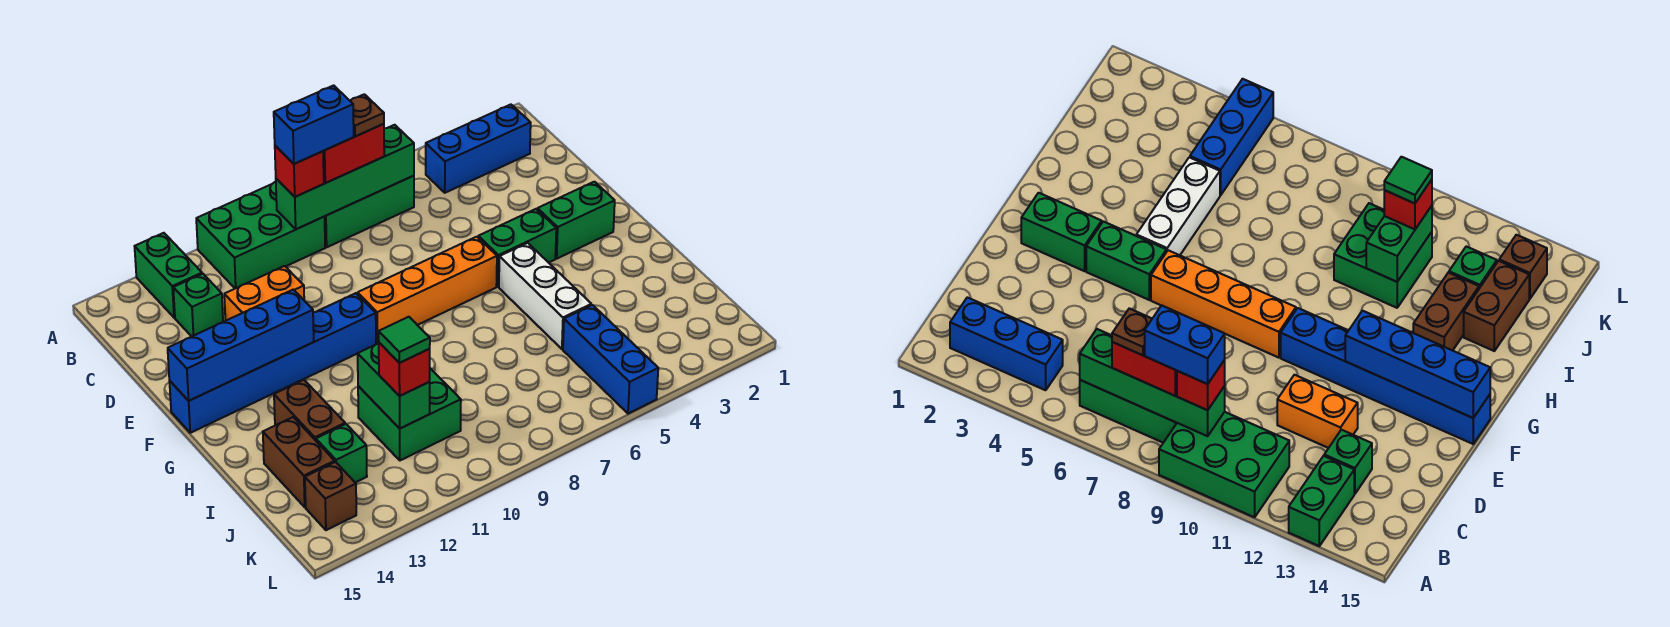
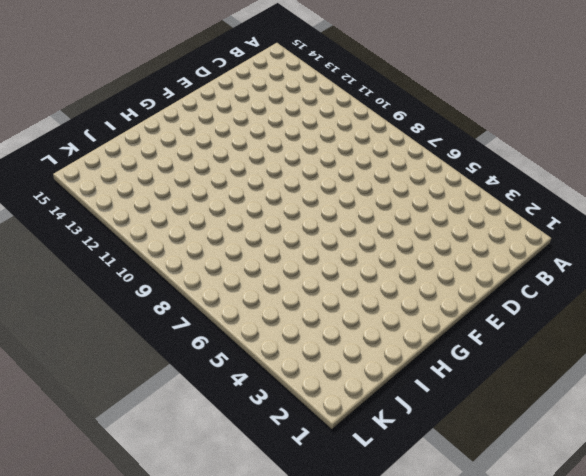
none -> green 2x3 brick [196,182,325,288]
none -> green 1x2 brick [135,233,202,318]
none -> blue 1x3 brick [426,105,531,193]

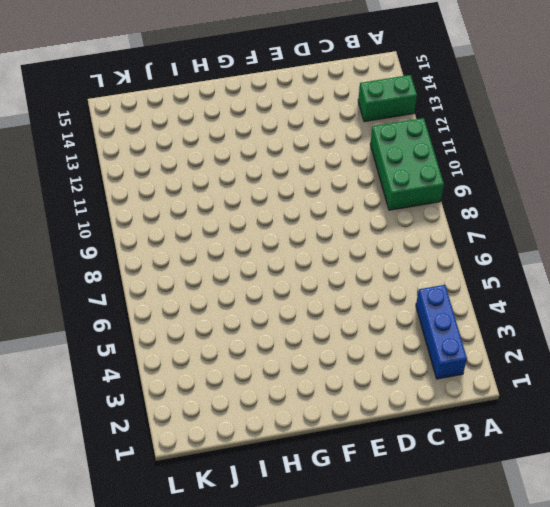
none -> green 1x3 brick [324,176,414,247]
none -> green 1x1 brick [173,274,223,336]
none -> orange 1x2 brick [224,266,304,321]

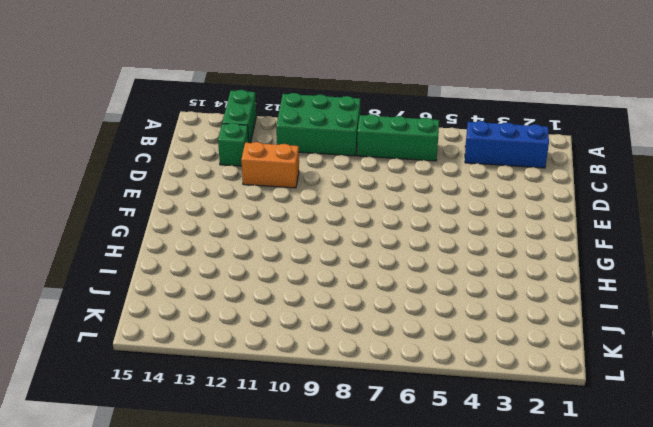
none -> green 1x2 brick [537,182,615,259]
none -> green 1x2 brick [478,209,556,287]
none -> orange 1x4 brick [357,237,497,344]

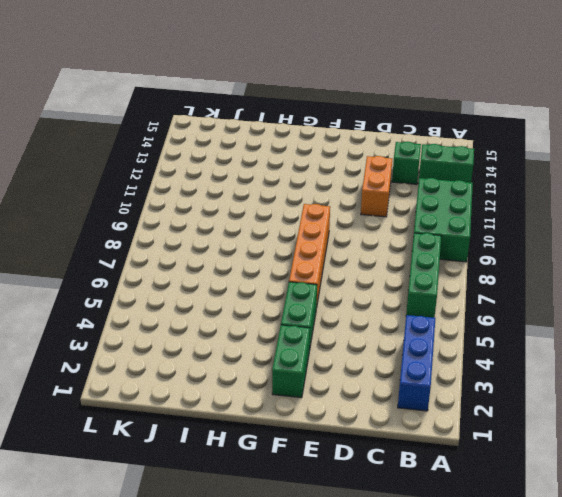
none -> blue 1x6 brick [169,293,376,433]
none -> white 1x3 brick [499,243,591,349]
none -> brown 1x2 brick [274,380,345,441]

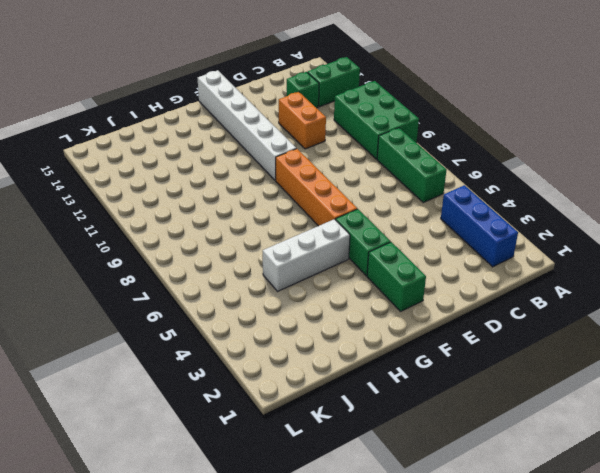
white 1x6 brick [198,70,296,181] -> blue 1x6 brick [169,293,376,433]
none -> brown 1x2 brick [274,380,345,441]
none -> green 2x2 brick [358,368,461,460]
none -> brown 1x2 brick [263,417,335,507]

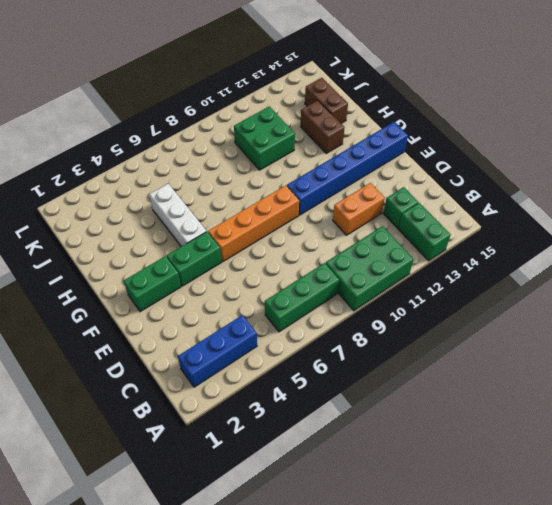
none -> blue 1x3 brick [563,305,658,414]
none -> green 1x1 brick [316,424,367,483]
none -> brown 1x1 brick [305,462,356,530]

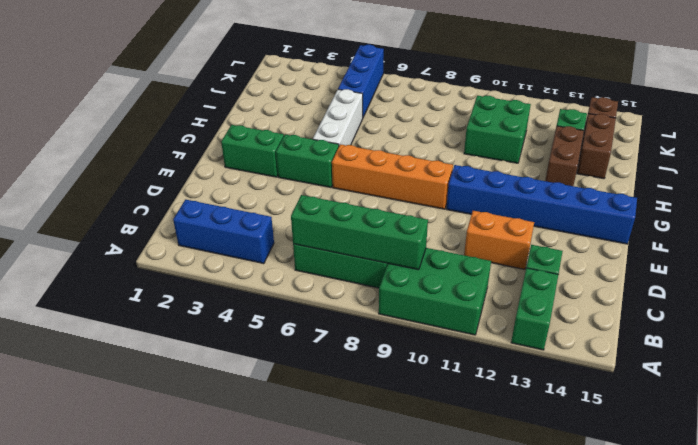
none -> blue 1x4 brick [168,290,314,401]
none -> green 1x2 brick [358,344,430,428]
none -> red 1x2 brick [323,124,384,183]

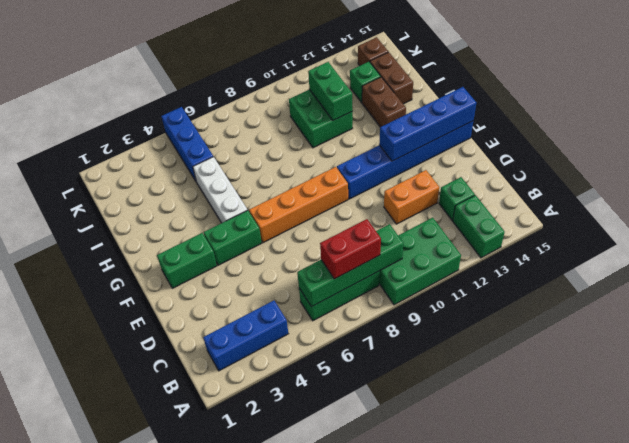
none -> red 1x1 brick [275,146,324,197]
none -> red 1x1 brick [378,343,430,396]
none -> brown 1x1 plate [350,94,384,137]

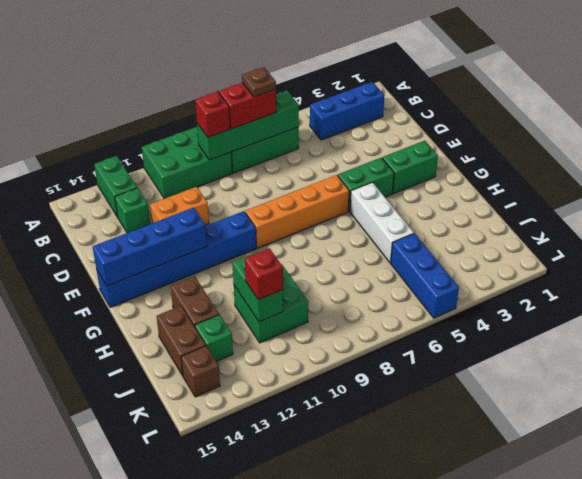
none -> blue 1x2 brick [274,85,354,164]
none -> green 1x1 tile [379,317,430,363]

